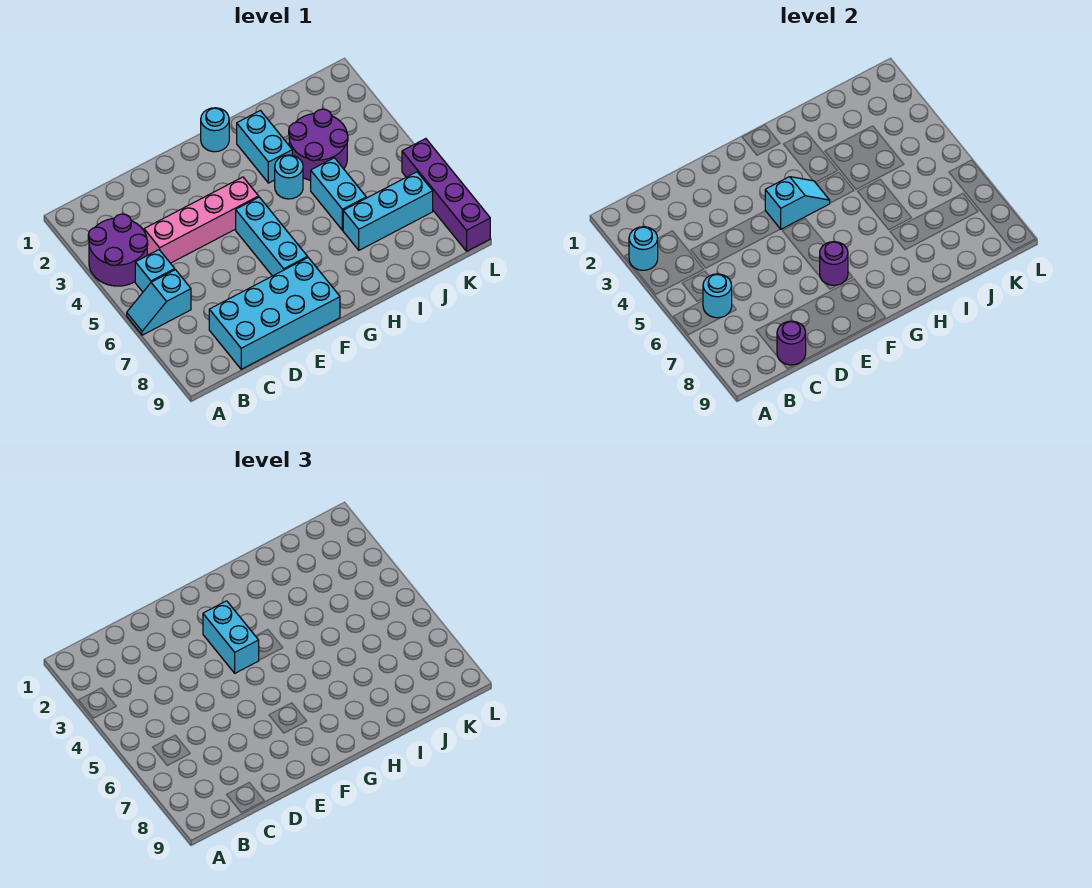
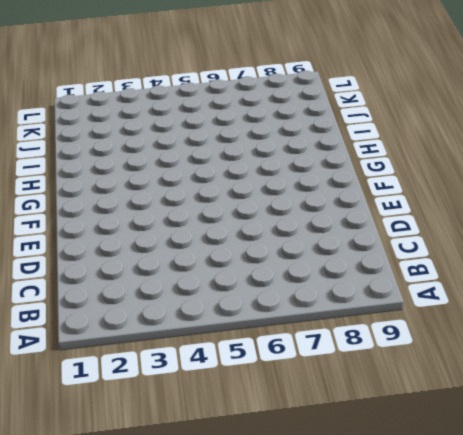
none -> purple 2x2 round brick [88,214,148,286]
none -> cyan 1x2 slope [127,270,191,335]
none -> cyan 1x1 brick [135,250,175,292]

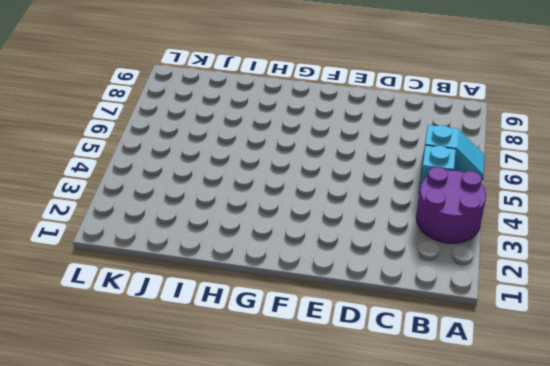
none -> pink 1x4 brick [144,177,259,263]
none -> cyan 2x4 brick [209,258,340,369]
none -> cyan 1x3 brick [236,197,308,276]

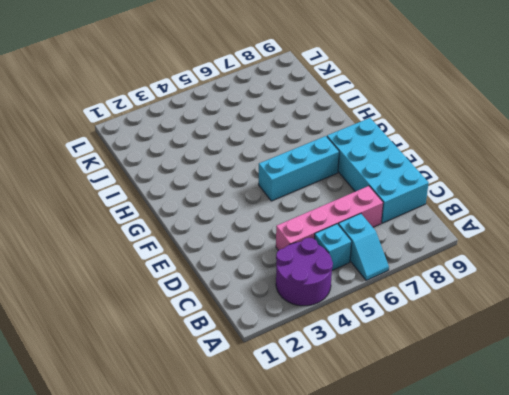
pink 1x4 brick [276,186,383,251] -> pink 1x4 brick turned to [144,177,259,263]
none -> cyan 1x1 round brick [201,108,229,152]
none -> cyan 1x2 brick [237,111,292,183]
none -> cyan 1x1 round brick [275,155,303,199]

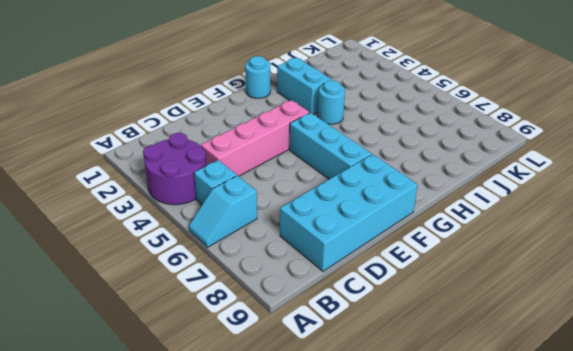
none -> purple 2x2 round brick [289,109,348,180]
none -> cyan 1x2 brick [311,158,366,230]
none -> cyan 1x3 brick [343,172,433,250]

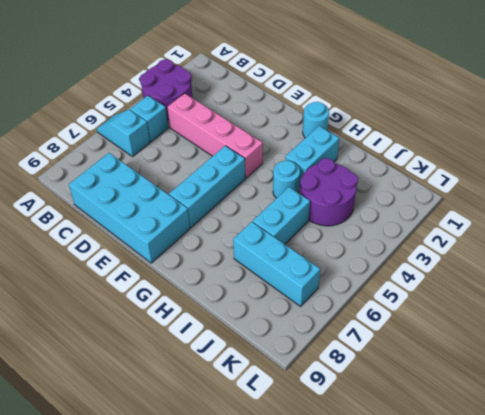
none -> purple 1x4 brick [402,139,490,251]
none -> cyan 1x1 round brick [629,227,658,270]
none -> cyan 1x1 round brick [703,274,732,318]

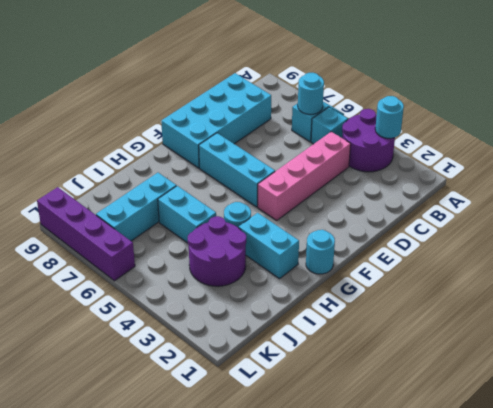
none -> purple 1x1 round brick [777,321,806,365]
none -> cyan 1x2 slope [765,177,830,229]
none -> purple 1x1 round brick [820,242,848,285]

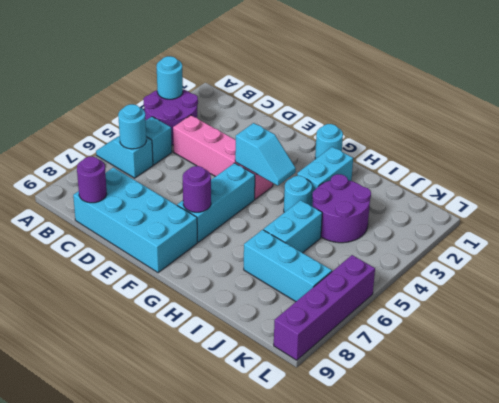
none -> cyan 1x2 brick [203,601,259,673]

